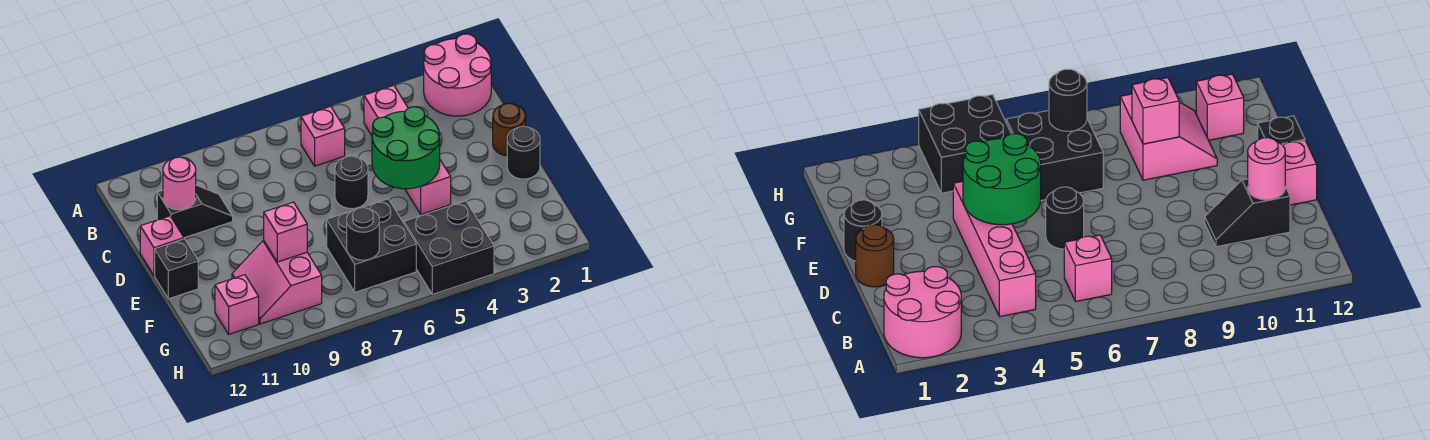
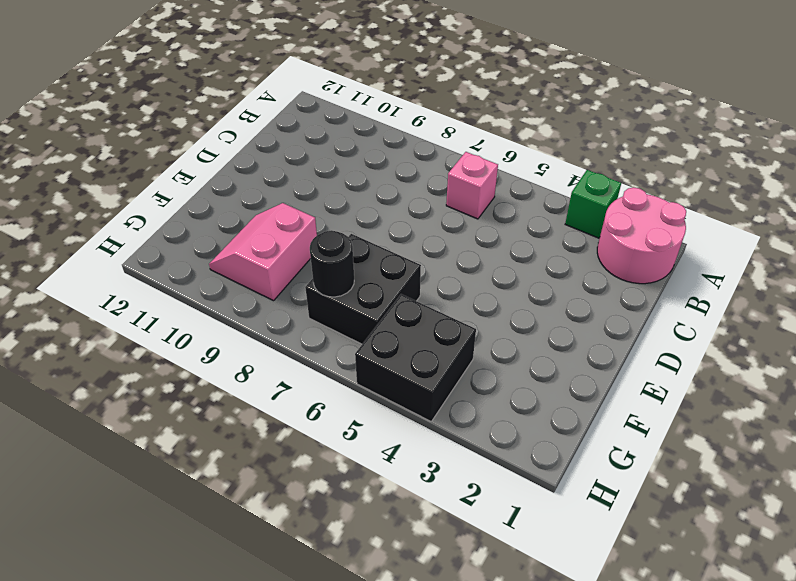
green 1x1 brick [565,170,621,238] -> none
none -> pink 1x4 brick [364,85,451,214]
none -> black 1x2 slope [157,185,233,238]
none -> brown 1x1 round brick [493,103,526,156]

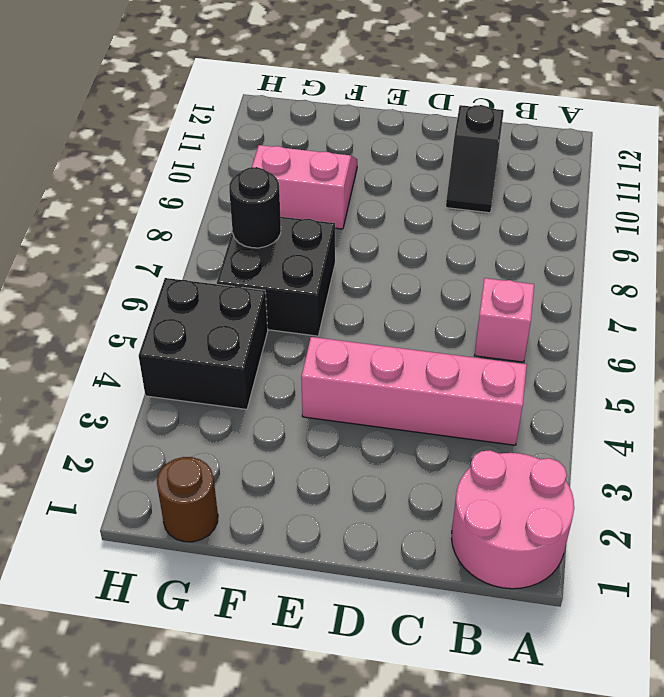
brown 1x1 round brick [157,457,218,542] -> brown 1x1 round brick moved to [493,103,526,156]
none -> black 1x1 round brick [335,156,368,209]
none -> pink 1x1 brick [140,216,184,276]
none -> black 1x1 round brick [507,127,540,179]

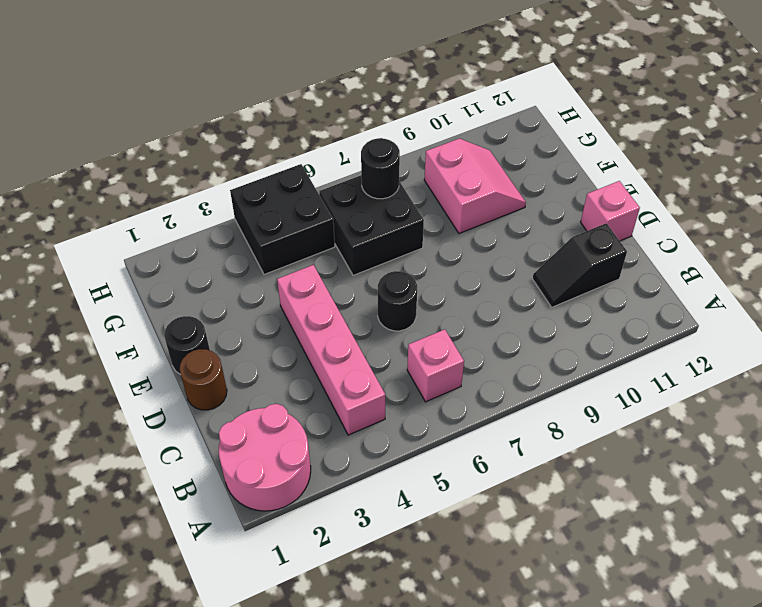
none -> black 1x1 brick [155,239,198,299]
none -> pink 1x1 brick [215,275,259,334]
none -> pink 1x1 round brick [163,157,196,210]

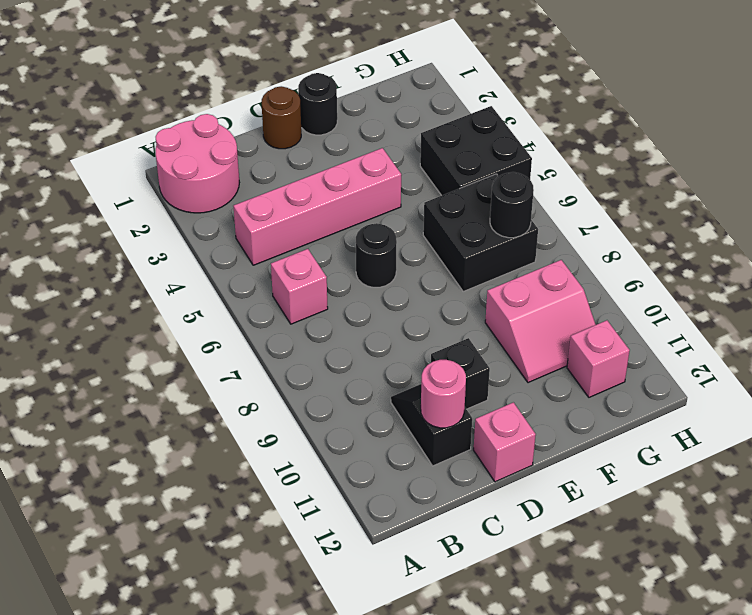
black 1x1 brick [431,338,490,409] -> black 1x1 brick moved to [155,239,198,299]
none -> green 2x2 round brick [372,107,440,189]
none -> pink 1x1 brick [264,202,307,262]

